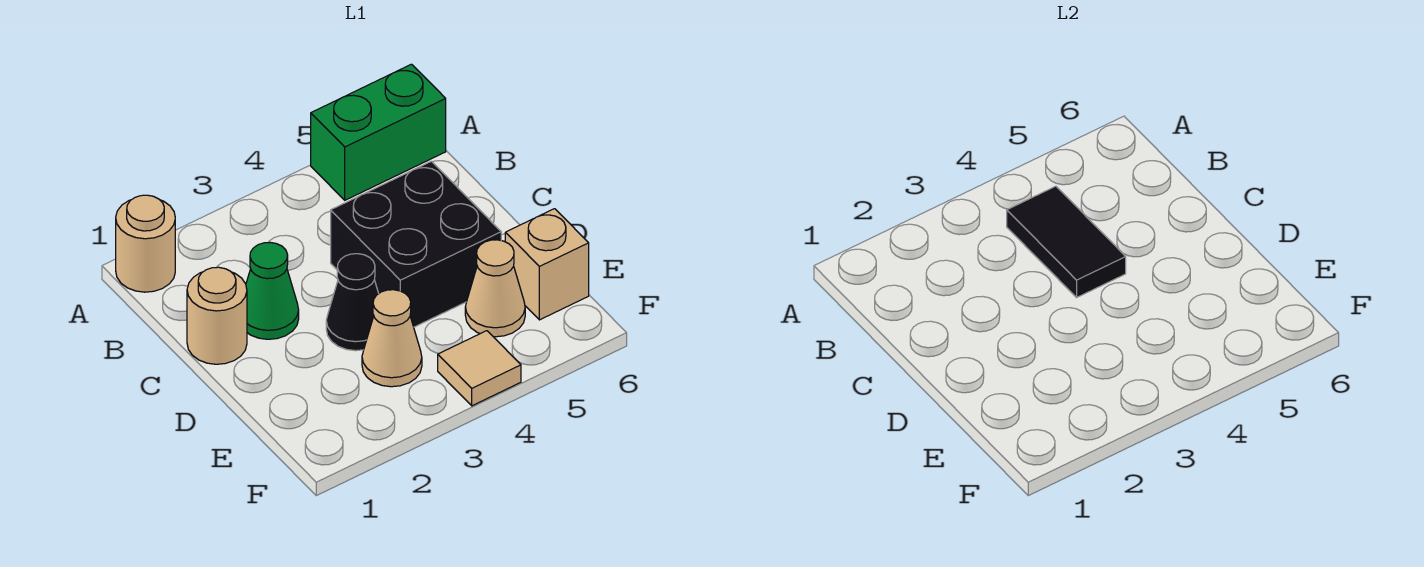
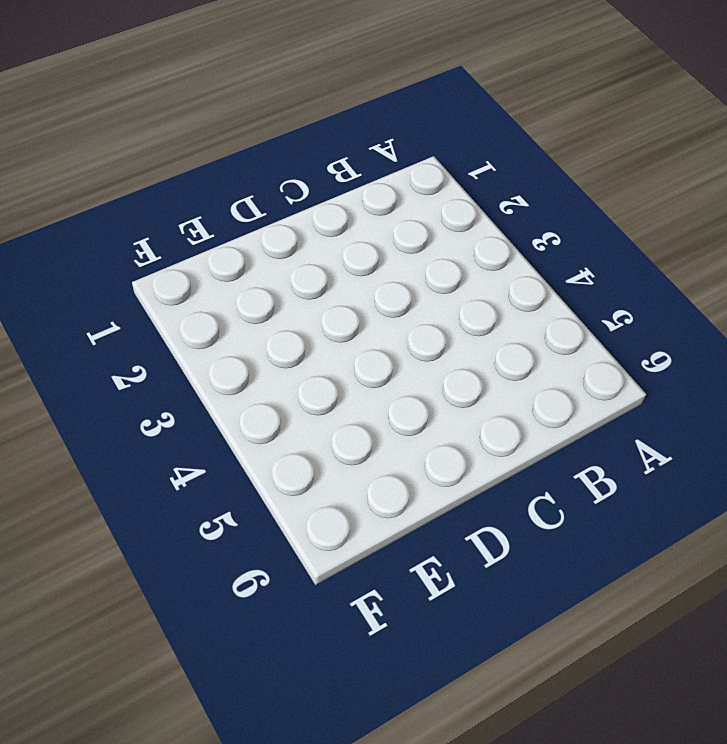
none -> tan 1x1 round brick [116,195,175,292]
none -> green 1x2 brick [311,64,446,200]

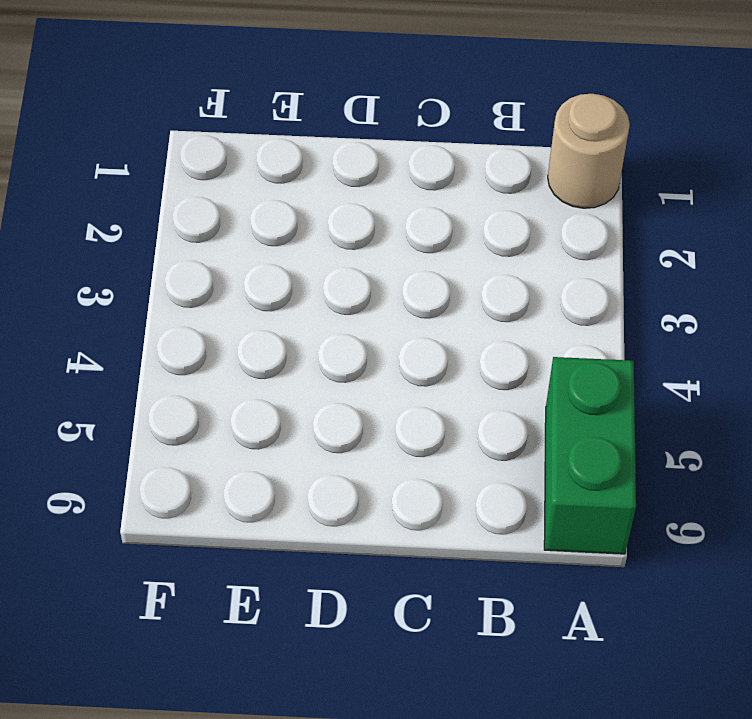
none -> tan 1x1 round brick [187,267,247,364]
none -> green 1x1 cone [246,242,299,339]

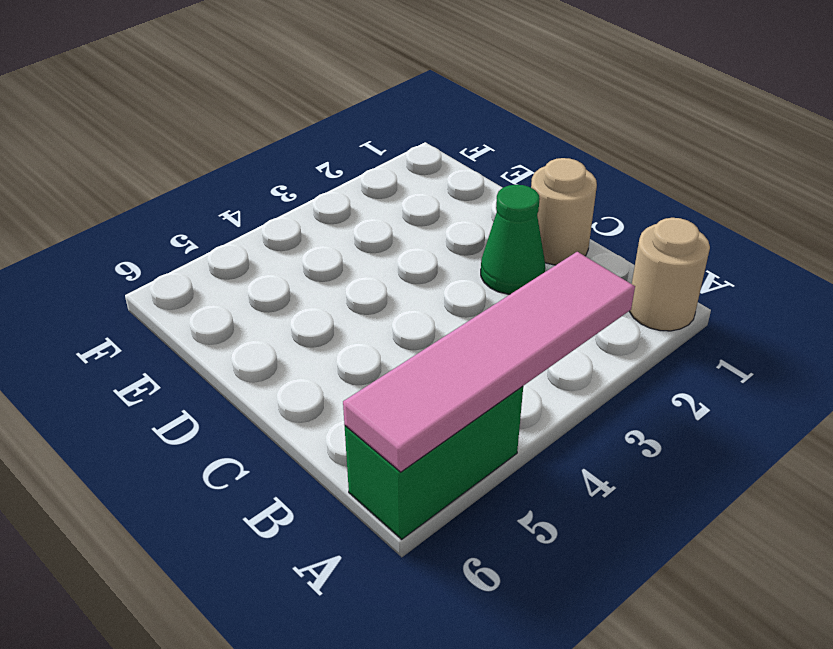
pink 1x4 tile [343,252,635,472] -> none
none -> black 2x2 brick [331,161,501,327]
none -> black 1x1 cone [326,254,379,351]

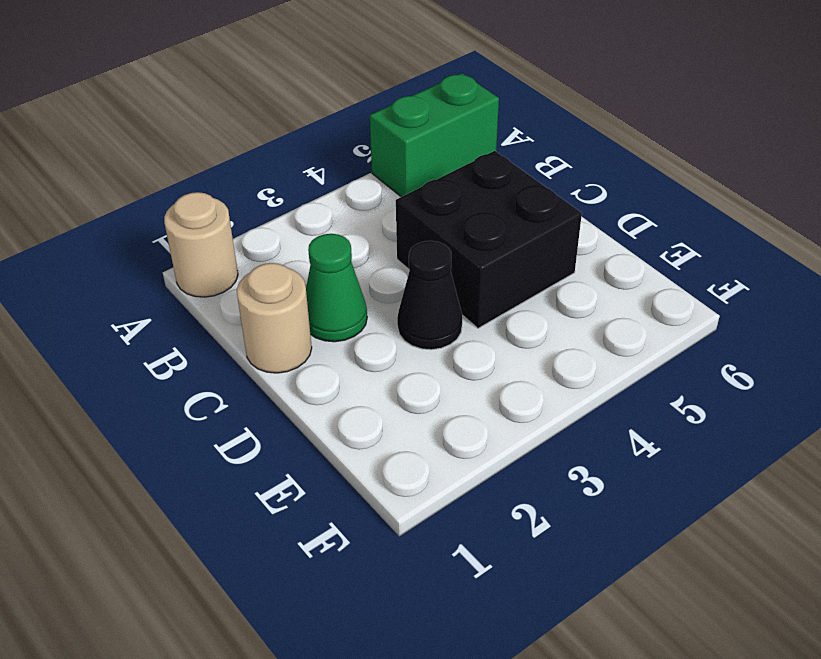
none -> tan 1x1 cone [362,290,422,387]
none -> tan 1x1 cone [465,240,525,337]

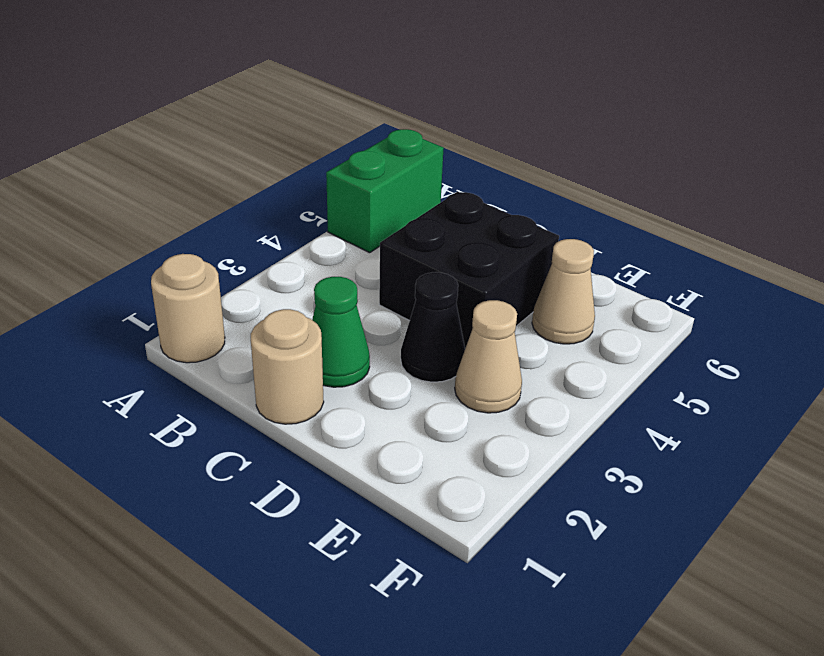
none -> tan 1x1 brick [505,209,589,320]
none -> tan 1x1 tile [438,331,521,406]

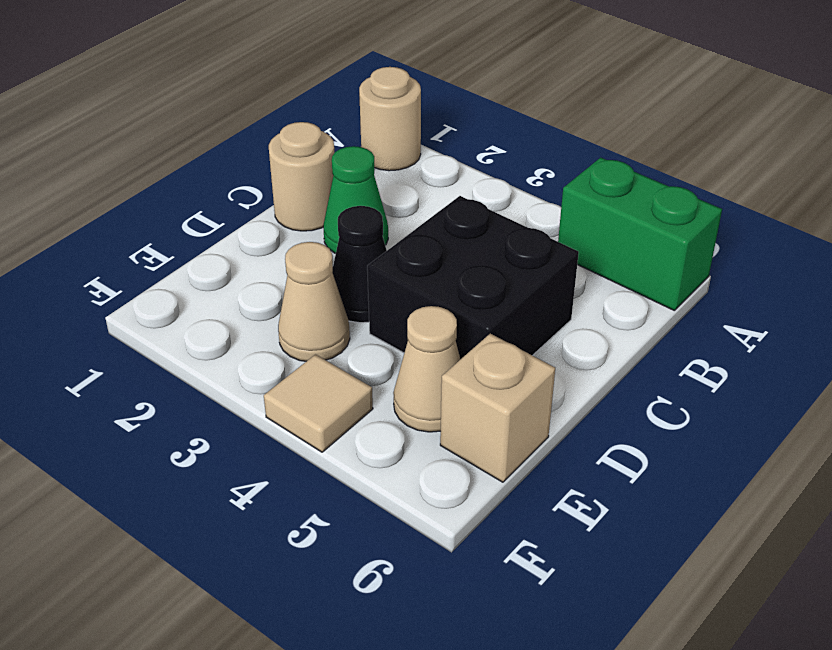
none -> black 1x2 tile [1007,186,1126,297]

